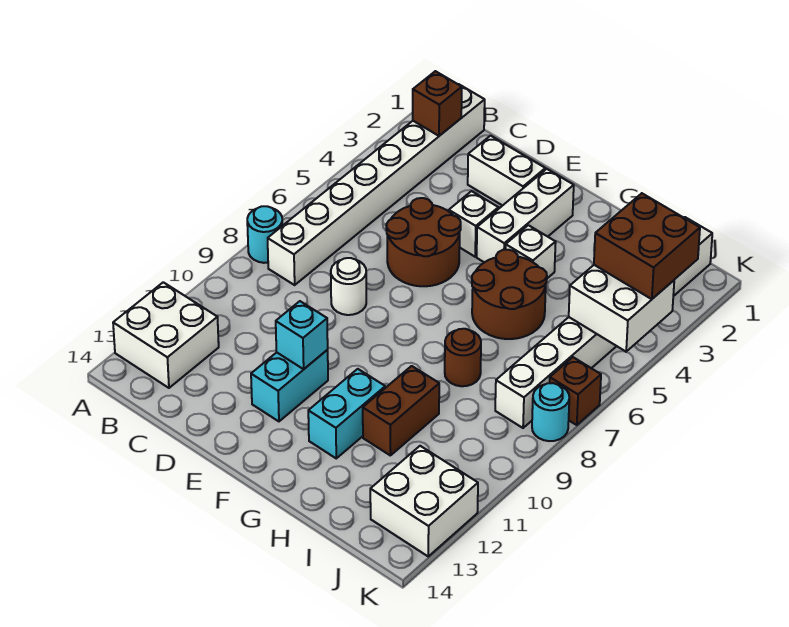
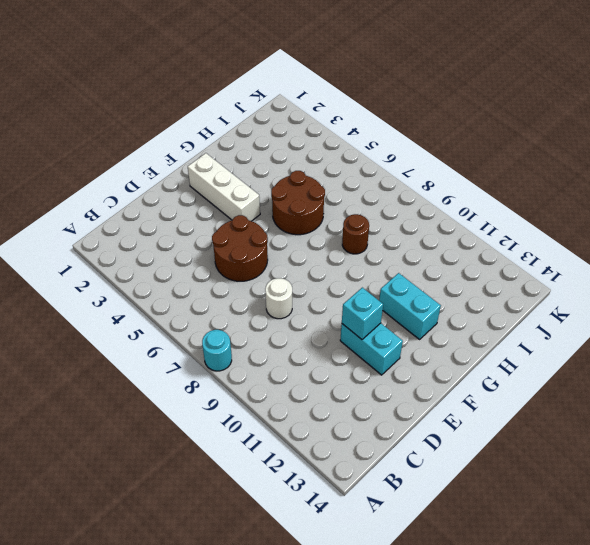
none -> white 2x2 brick [113,282,219,388]
none -> white 1x8 brick [268,84,485,285]
none -> white 1x2 brick [468,136,545,206]

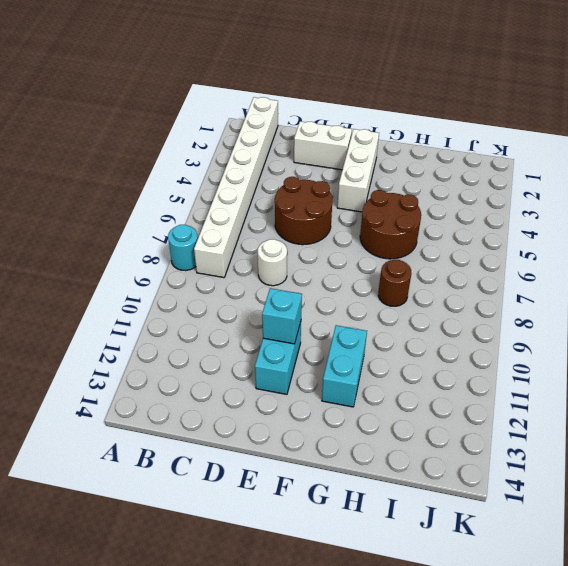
none -> white 2x2 brick [113,282,219,388]
none -> white 1x1 brick [449,191,498,257]
none -> white 1x1 brick [506,225,556,278]

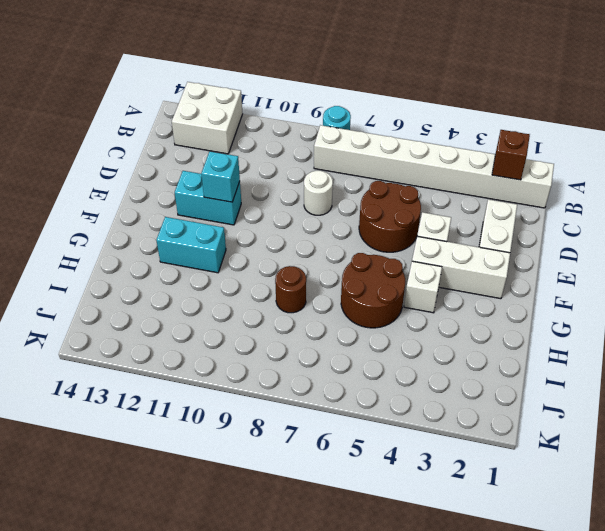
none -> brown 1x2 brick [363,366,439,456]
none -> white 1x8 brick [495,217,712,428]
none -> white 2x2 brick [370,446,478,556]

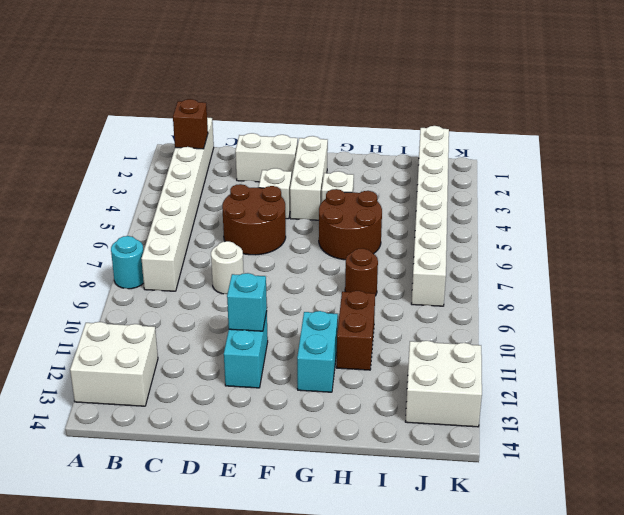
none -> brown 1x1 brick [550,357,601,425]
none -> cyan 1x1 round brick [532,383,569,441]
none -> white 2x2 brick [569,265,674,352]

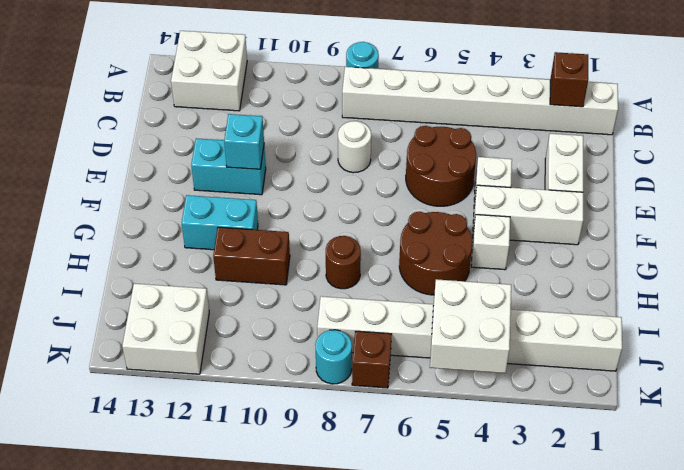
none -> brown 2x2 brick [594,193,700,299]

